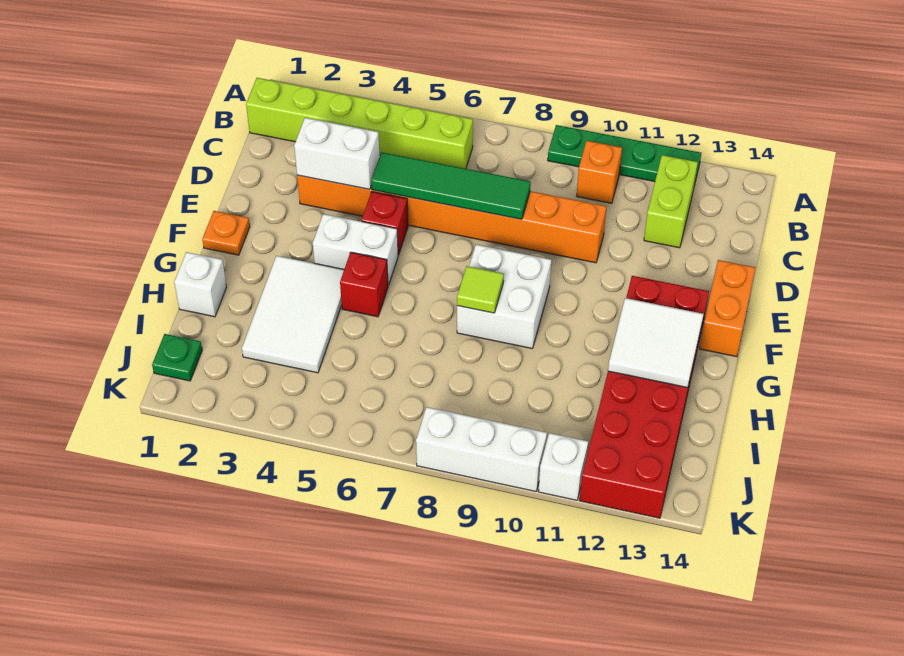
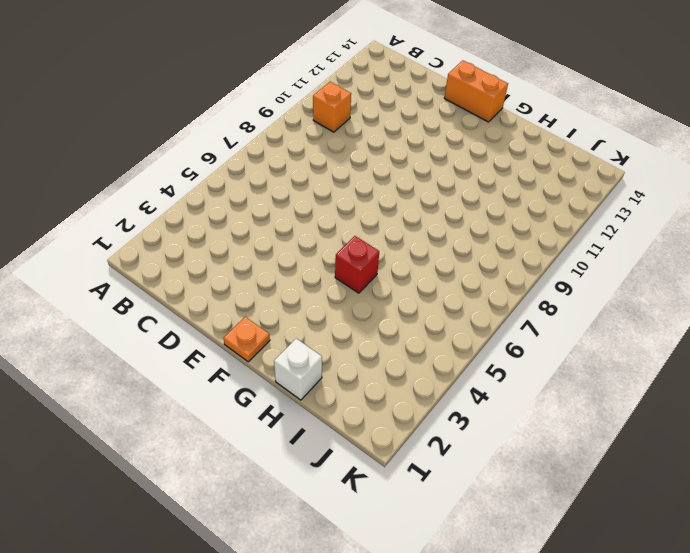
none -> green 1x4 plate [548,125,701,186]
none -> lime 1x6 brick [246,78,473,169]
none -> lime 1x2 brick [644,155,698,248]

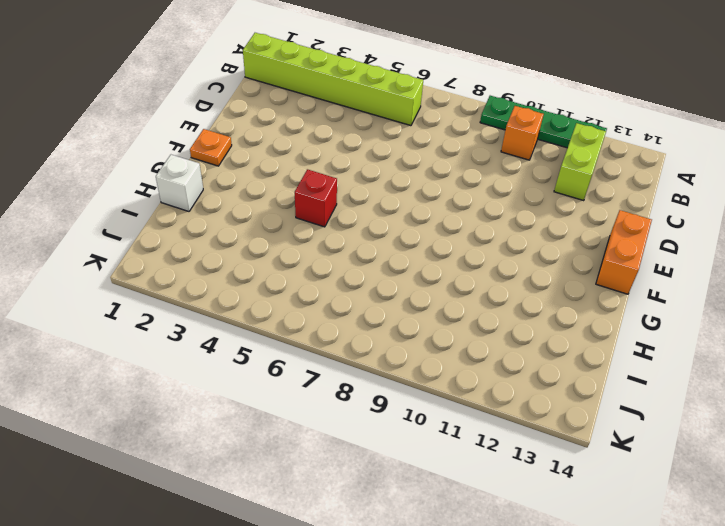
none -> orange 1x8 brick [297,175,607,263]
none -> red 1x1 brick [361,192,408,255]
none -> white 1x2 brick [313,214,398,285]

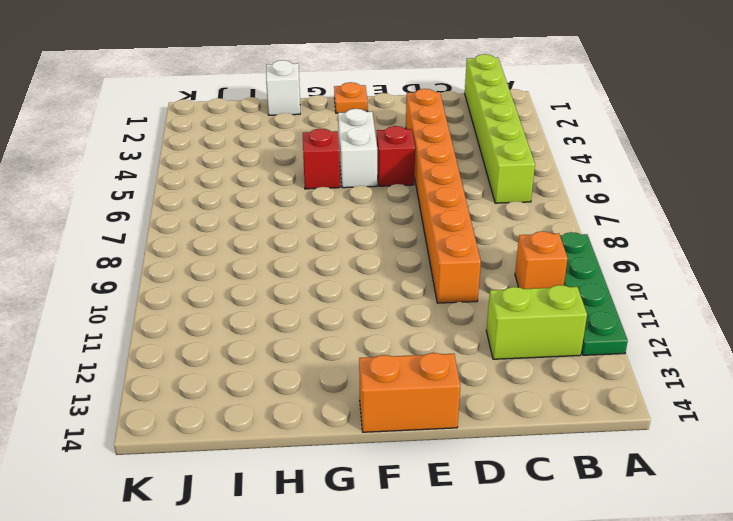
none -> white 2x2 brick [457,245,551,349]
none -> red 2x6 brick [579,276,709,518]
none -> white 2x3 tile [242,256,344,373]

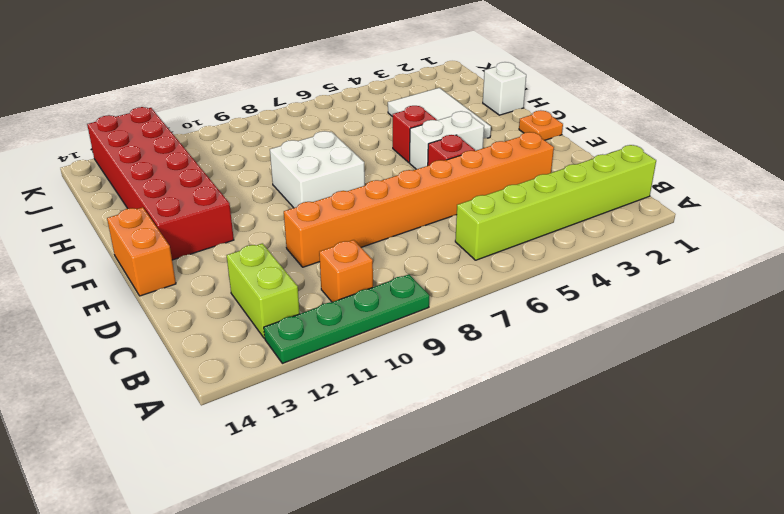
none -> green 1x1 plate [152,334,202,381]
none -> white 1x3 brick [416,407,547,492]
none -> white 1x1 brick [538,433,588,500]

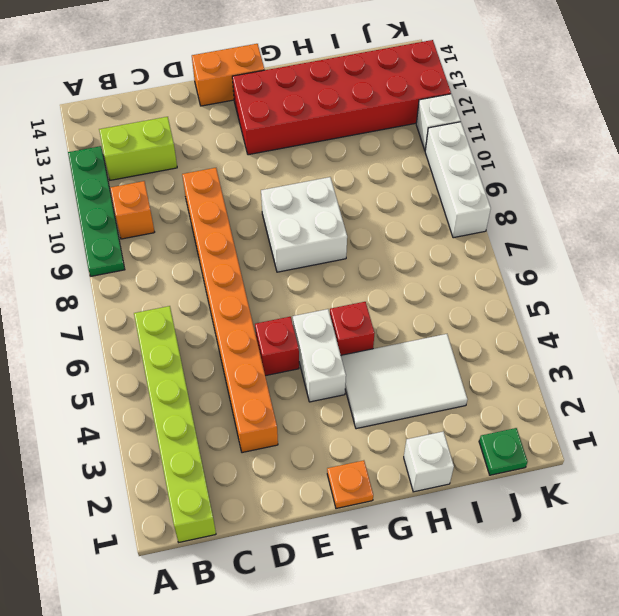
none -> white 1x2 brick [294,118,380,189]
none -> green 1x4 tile [371,152,531,219]
none -> lime 1x1 tile [457,266,504,313]

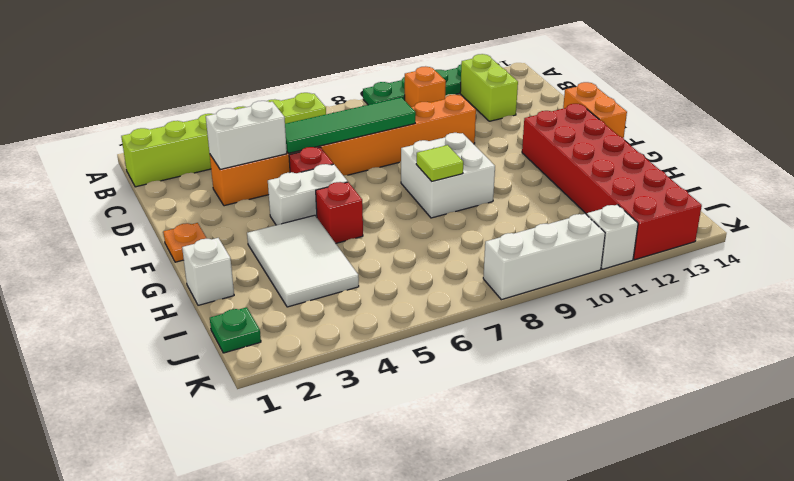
none -> white 2x2 tile [608,298,703,388]

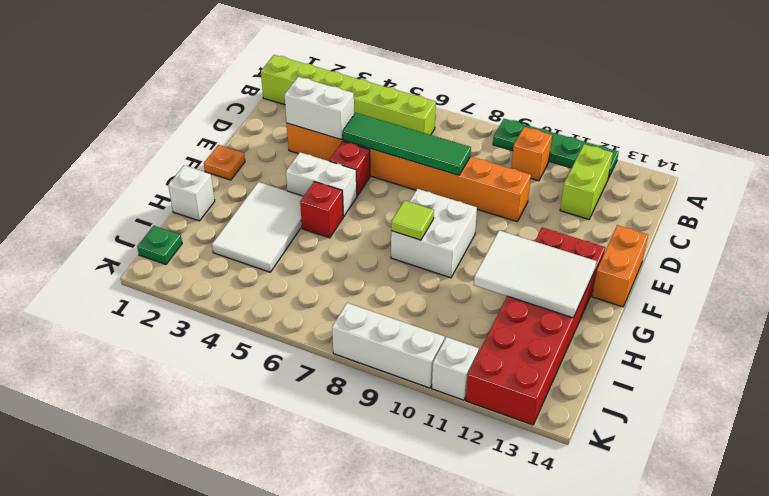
white 2x3 tile [474,230,597,318] -> white 2x2 tile [608,298,703,388]

